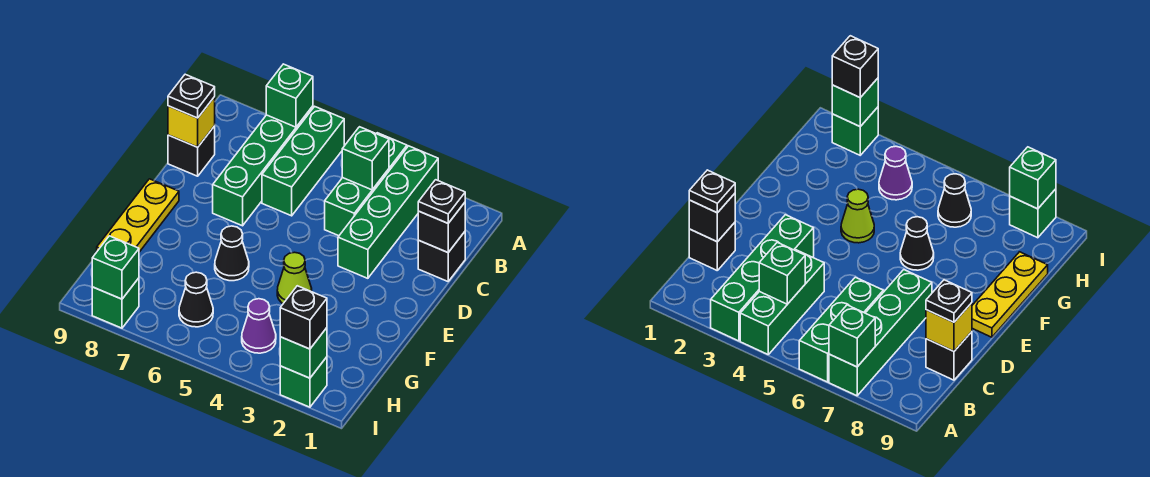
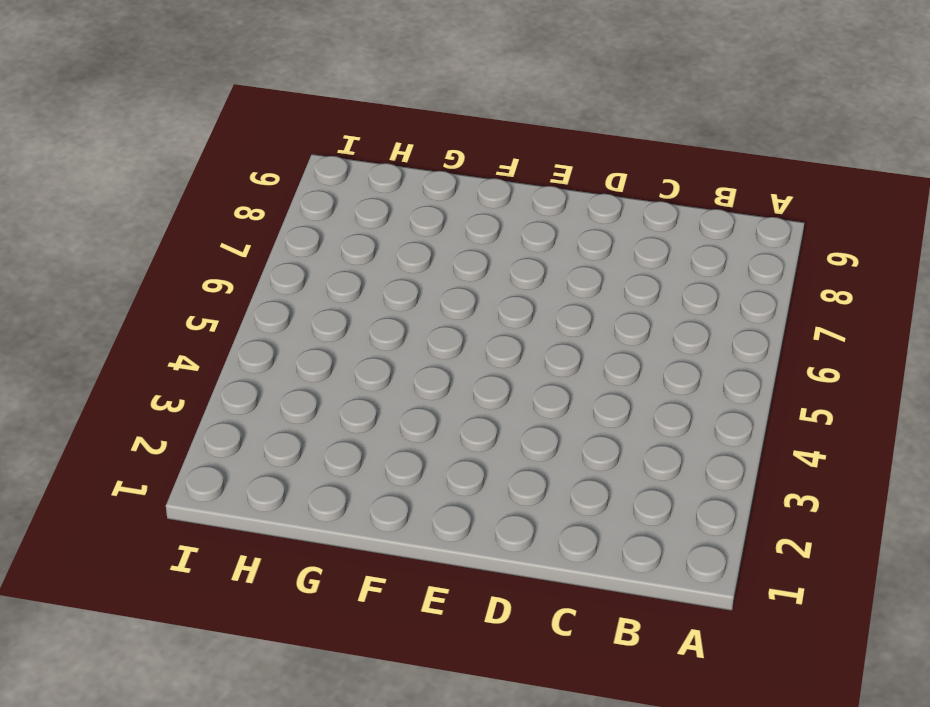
none -> green 1x4 brick [338,146,438,278]
none -> green 1x3 brick [325,133,407,236]
none -> green 1x3 brick [262,106,344,216]

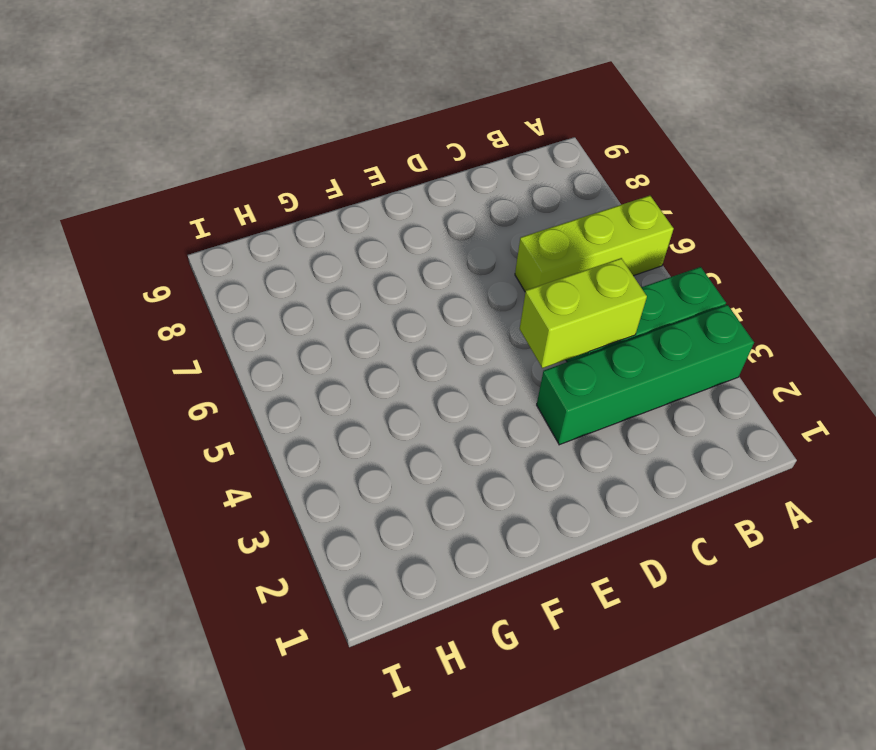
lime 1x3 brick [515,196,673,292] -> green 1x3 brick [262,106,344,216]
lime 1x2 brick [520,258,647,368] -> none
none -> green 1x4 brick [213,106,313,226]
none -> black 1x1 brick [418,232,465,281]
none -> black 1x1 brick [168,126,215,176]

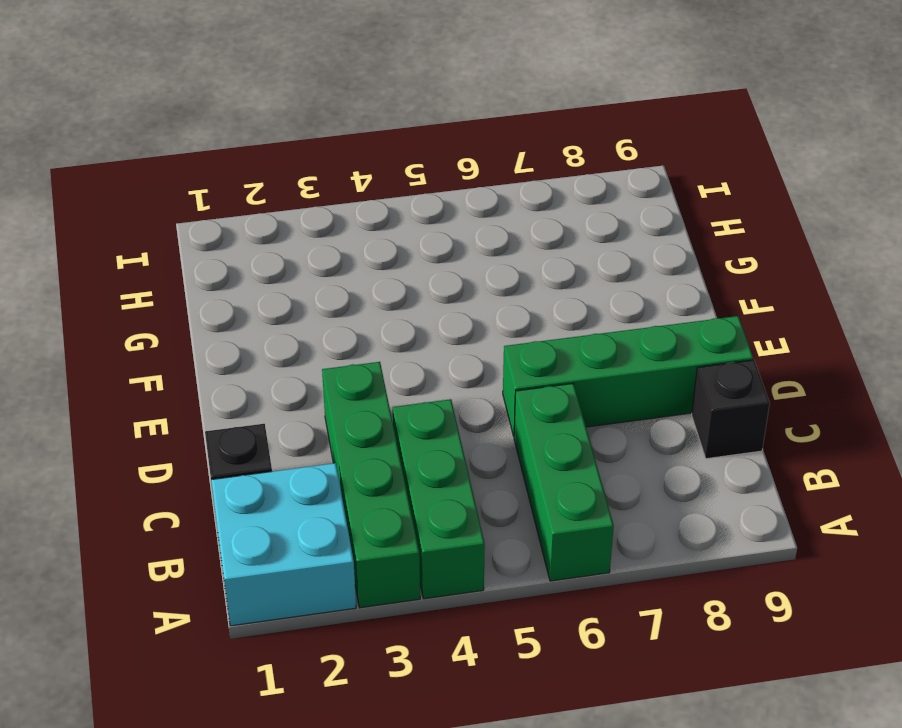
cyan 2x2 brick [211,463,356,626] -> none
green 1x4 brick [503,316,753,436] -> green 1x4 brick turned to [213,106,313,226]
none -> yellow 1x3 plate [97,179,179,252]
none -> lime 1x1 cone [277,252,312,303]
none -> black 1x1 cone [215,226,249,281]

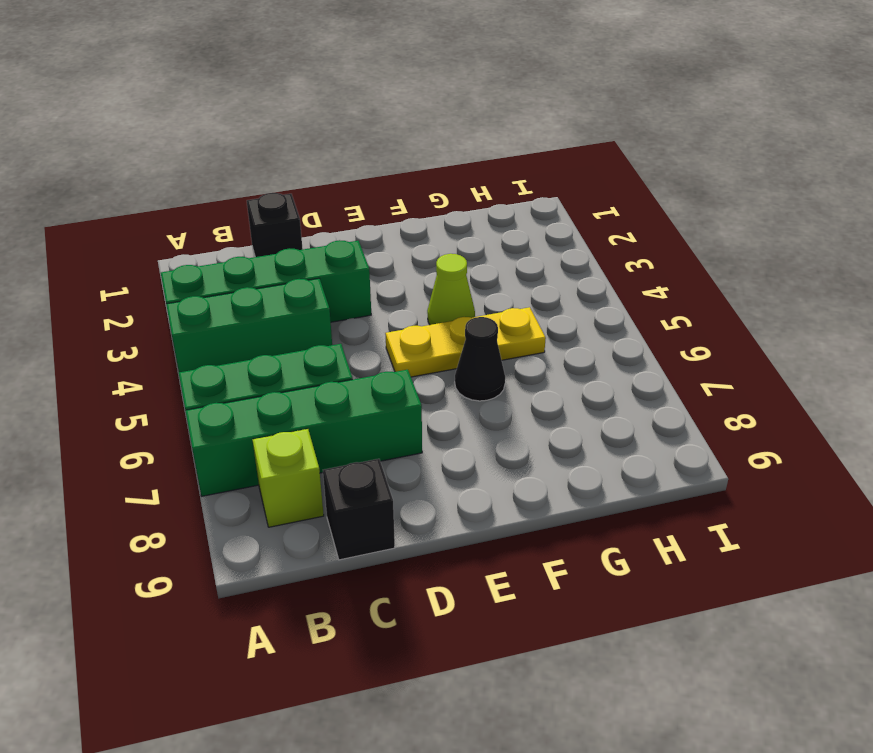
lime 1x1 brick [253,429,324,527] -> none
yellow 1x3 plate [385,307,546,377] -> yellow 1x3 plate moved to [97,179,179,252]
none -> purple 1x1 cone [242,299,276,353]
none -> black 1x1 cone [179,272,213,327]
none -> green 1x1 brick [280,357,327,407]

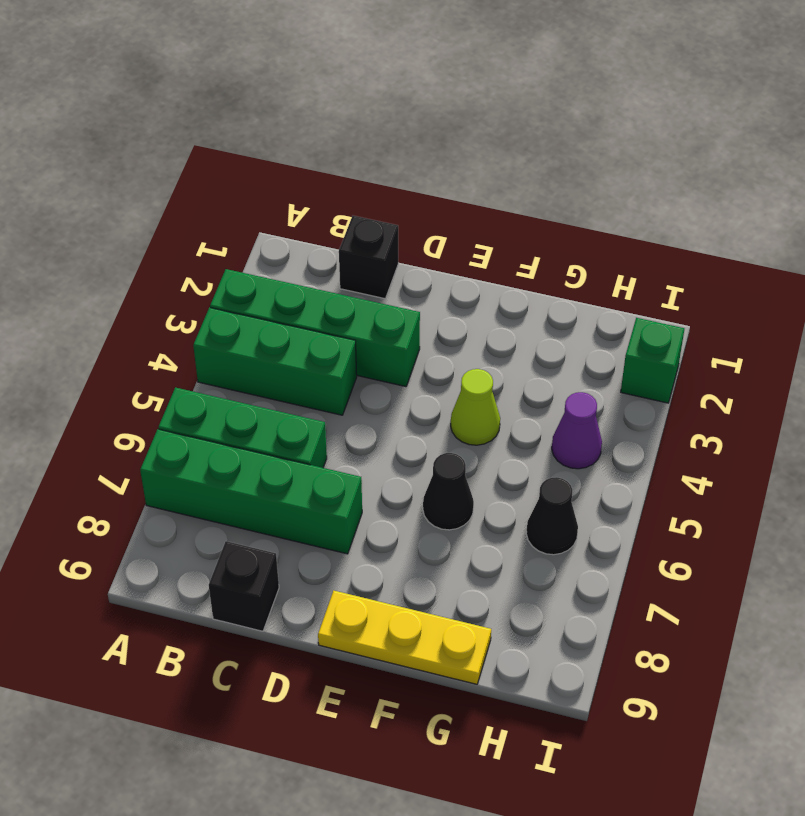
none -> green 1x1 brick [92,278,139,328]
none -> green 1x1 brick [266,64,313,127]
none -> green 1x1 brick [342,127,389,190]

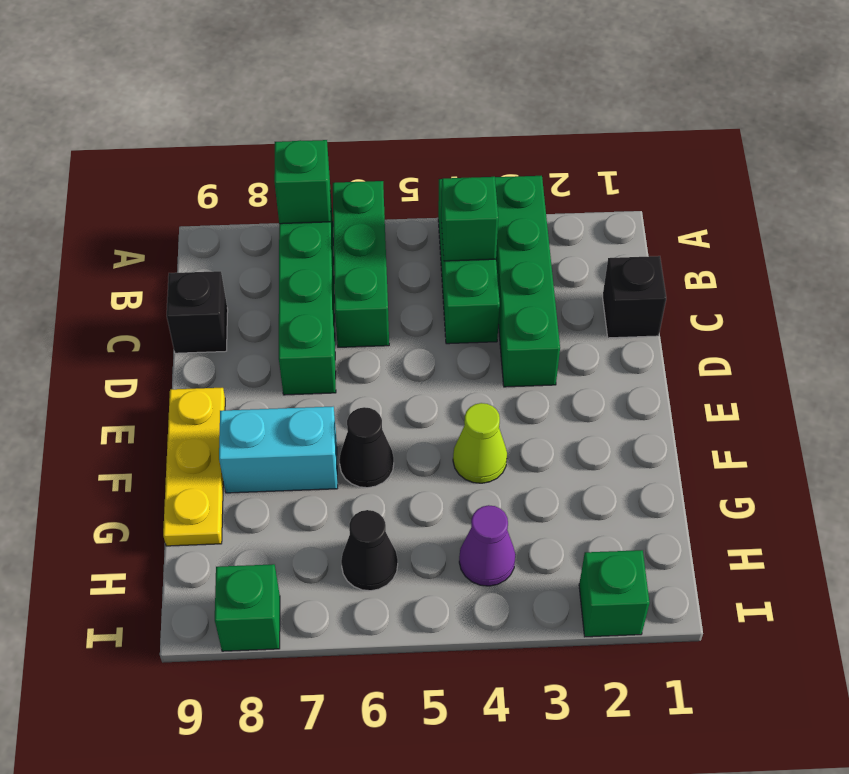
cyan 1x2 brick [219,407,338,493] -> none
none -> black 1x1 brick [418,203,465,252]
none -> yellow 1x1 brick [168,97,215,147]
none -> green 1x1 brick [280,328,327,378]

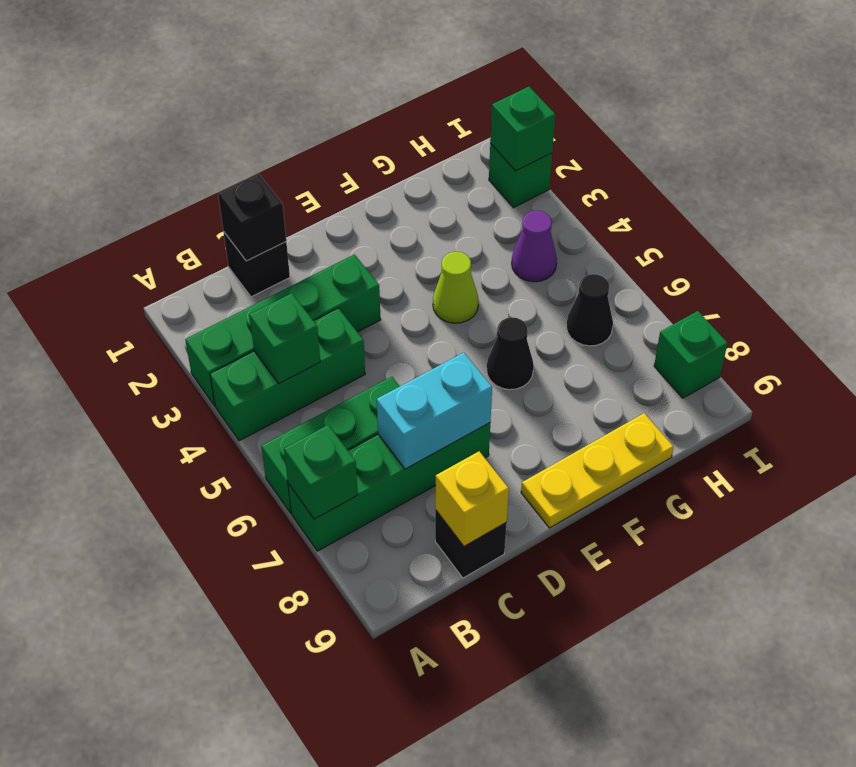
cyan 1x2 brick [377,353,492,469] -> none
none -> green 1x1 brick [92,236,139,299]
none -> black 1x1 plate [418,180,465,223]
none -> black 1x1 plate [168,74,215,118]

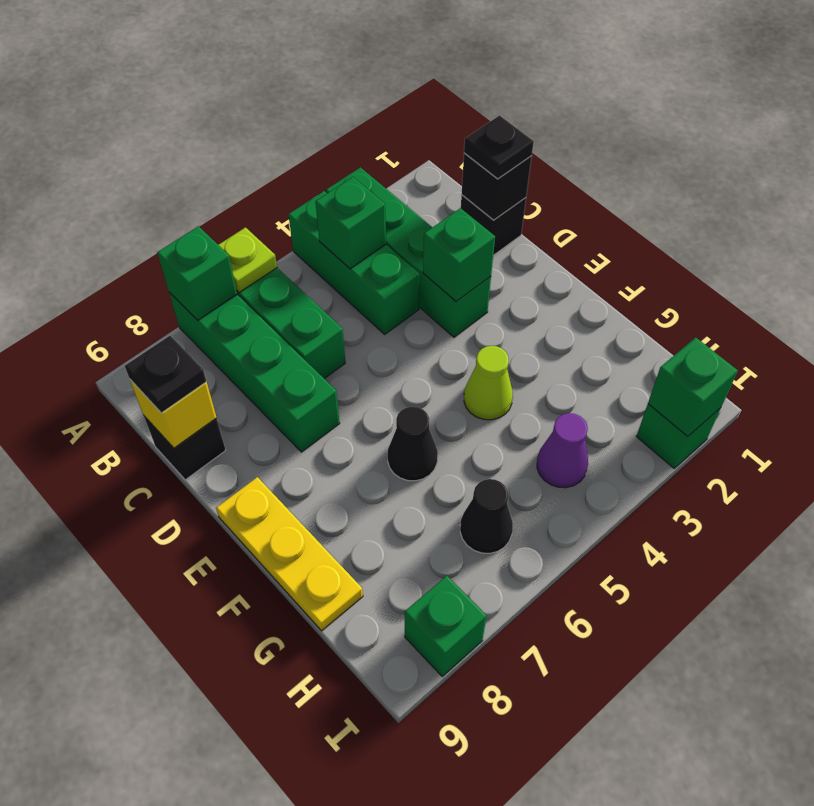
lime 1x1 plate [219,227,277,293] -> none
green 1x1 brick [423,208,495,302] -> green 1x1 brick moved to [92,236,139,299]
none -> black 1x1 brick [280,286,327,349]

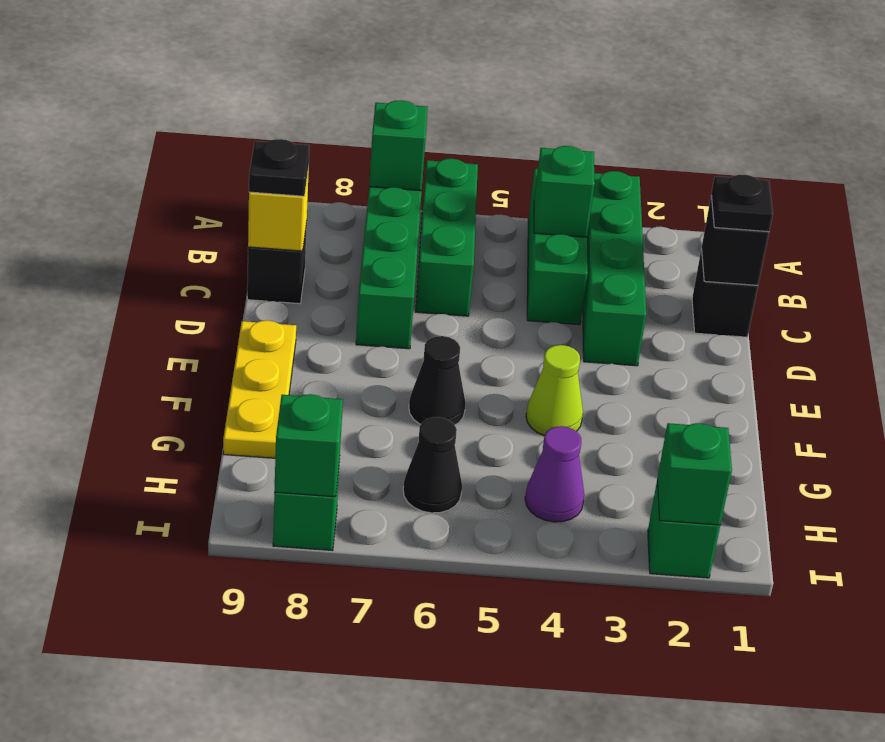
none -> black 1x1 brick [280,286,327,349]

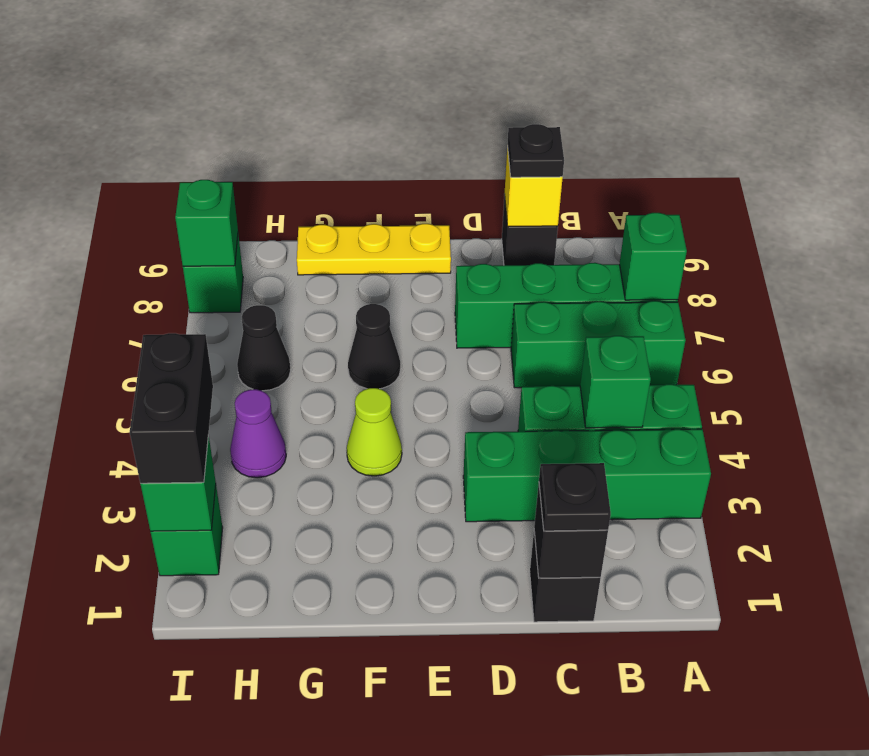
black 1x2 brick [130,333,213,483] -> black 1x1 brick [280,286,327,349]

